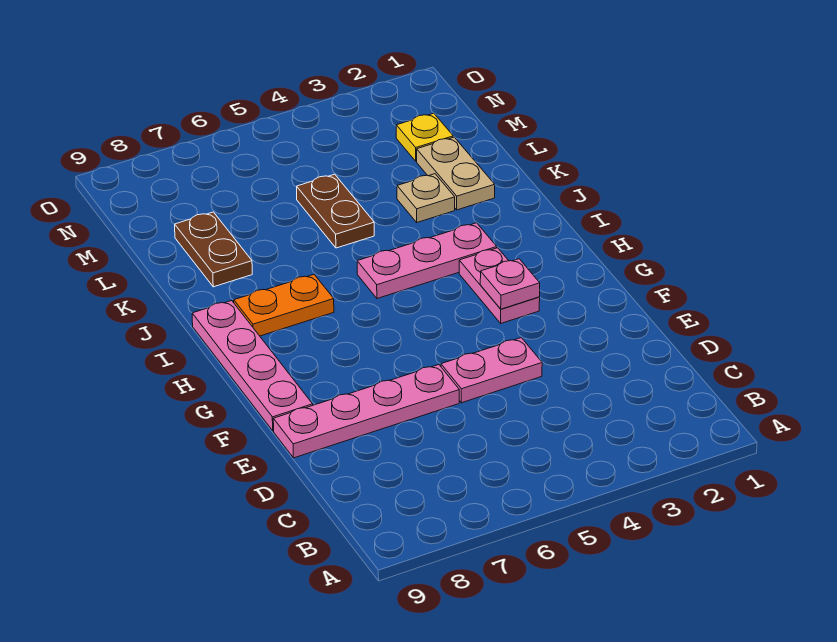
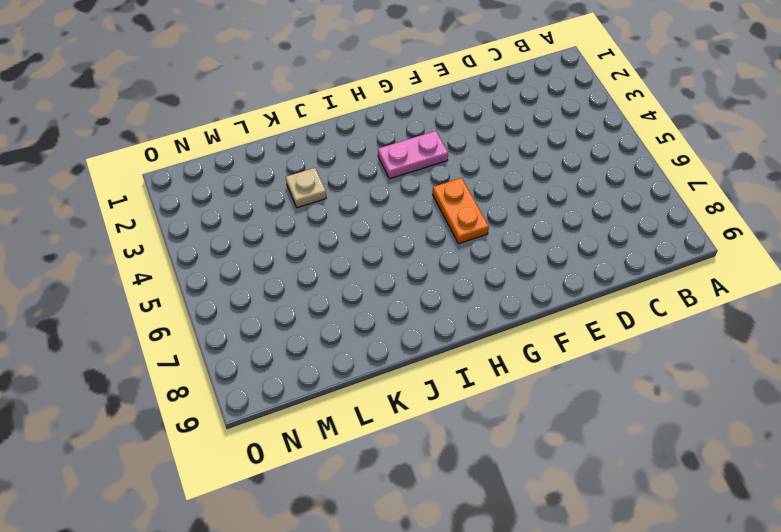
orange 1x2 plate [433,178,489,244] -> orange 1x2 plate moved to [234,275,334,336]
none -> pink 1x2 plate [441,338,542,403]
none -> pink 1x4 plate [273,365,459,458]
none -> pink 1x4 plate [192,301,313,431]

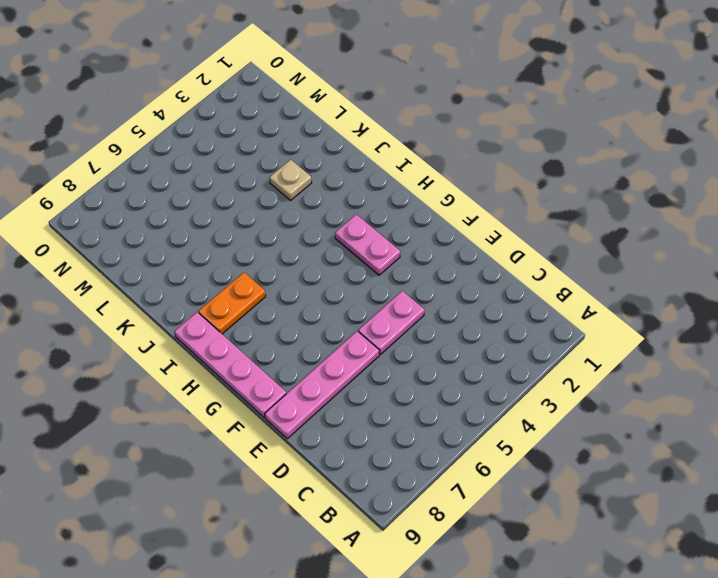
none -> pink 1x3 plate [357,223,497,299]
none -> tan 1x2 plate [417,137,495,210]
none -> brown 1x2 plate [297,174,374,248]

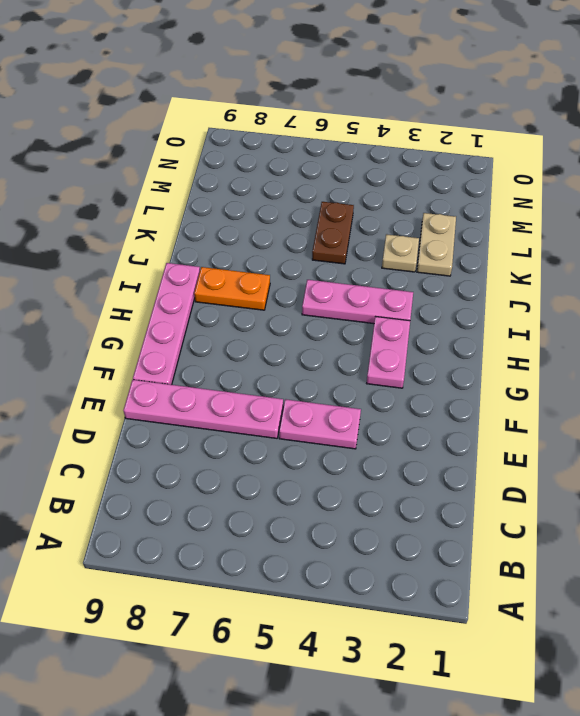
none -> brown 1x2 plate [175,212,252,287]
none -> yellow 1x1 plate [396,113,453,161]
none -> pink 1x1 plate [480,259,540,309]

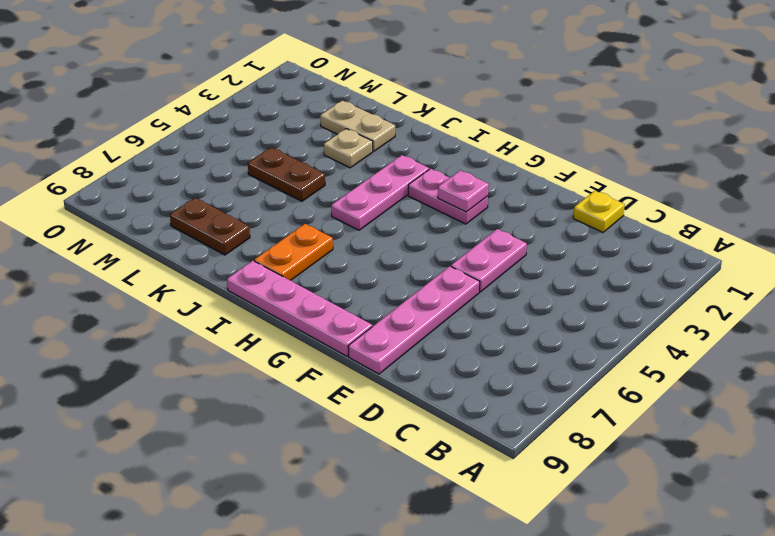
yellow 1x1 plate [573,191,625,232] -> yellow 1x1 plate moved to [396,113,453,161]

